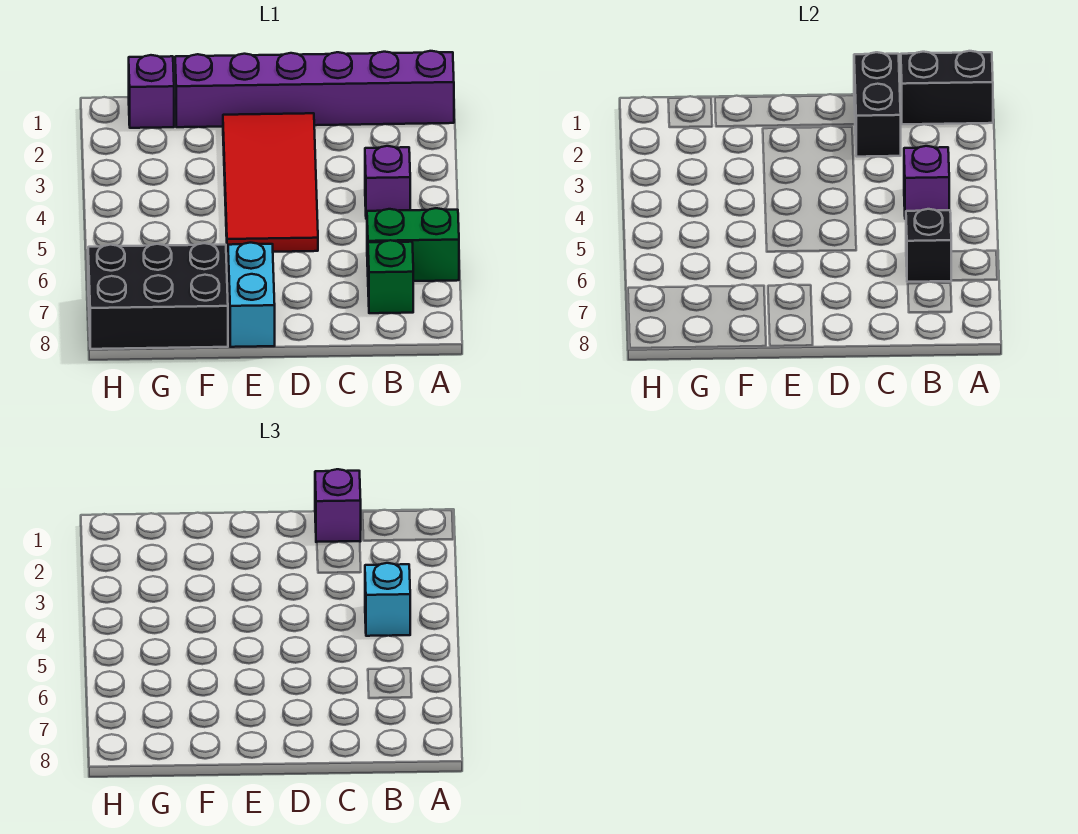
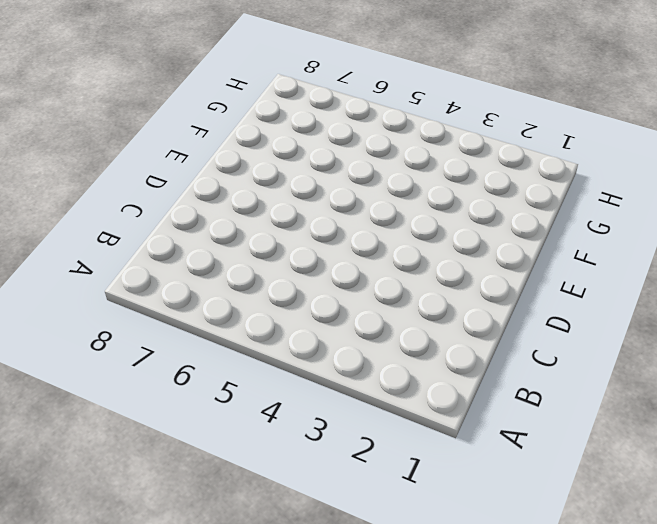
none -> purple 1x6 brick [175,51,454,127]
none -> green 1x2 brick [367,208,459,281]
none -> purple 1x1 brick [365,146,410,219]

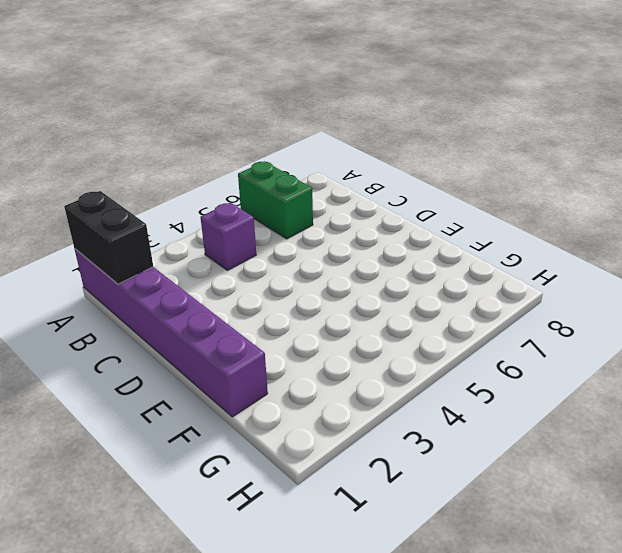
none -> green 1x1 brick [368,240,413,313]
none -> red 2x4 tile [223,113,318,252]
none -> cyan 1x2 brick [228,243,275,347]

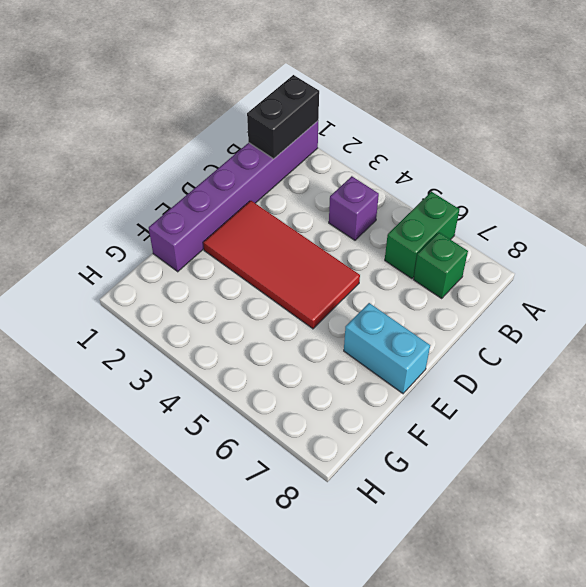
none -> black 2x3 brick [88,243,228,349]
none -> purple 1x1 brick [129,55,174,128]
none -> purple 1x1 brick [904,146,949,219]

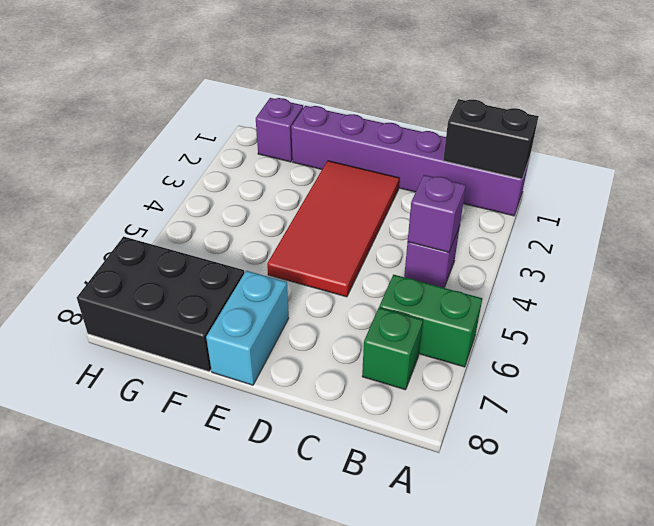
none -> black 1x1 brick [906,209,952,282]
none -> black 1x2 brick [854,52,901,157]
none -> cyan 1x1 brick [365,563,410,636]

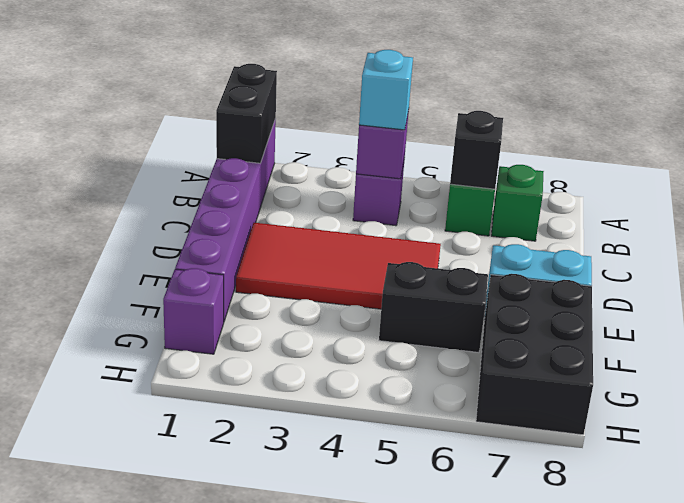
black 1x2 brick [379,262,488,353] -> black 1x2 brick moved to [854,52,901,157]
none -> purple 1x1 brick [315,469,361,542]

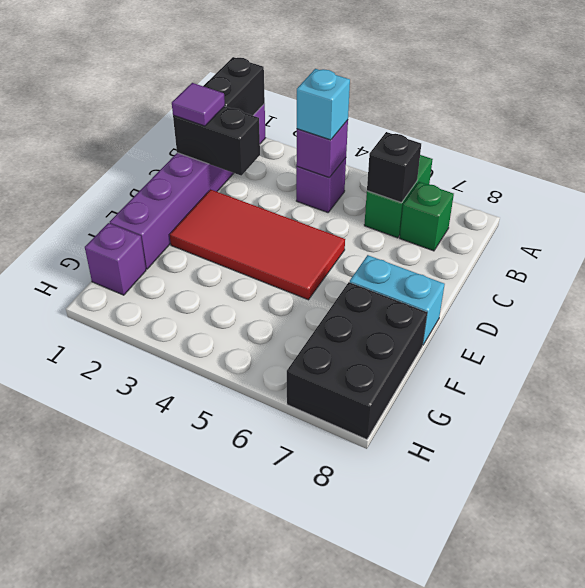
purple 1x1 tile [172,83,225,126] -> purple 1x1 brick [315,469,361,542]

